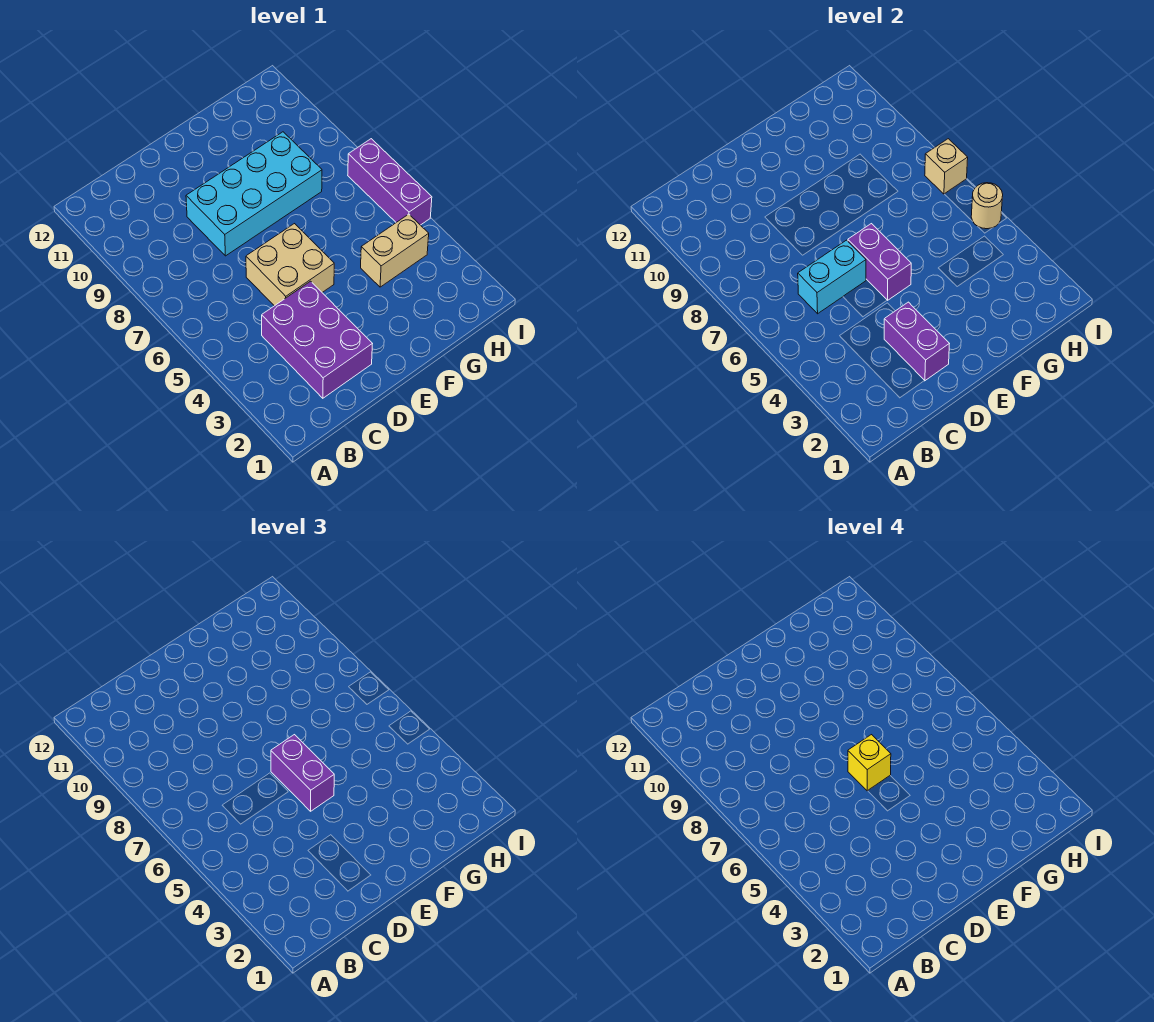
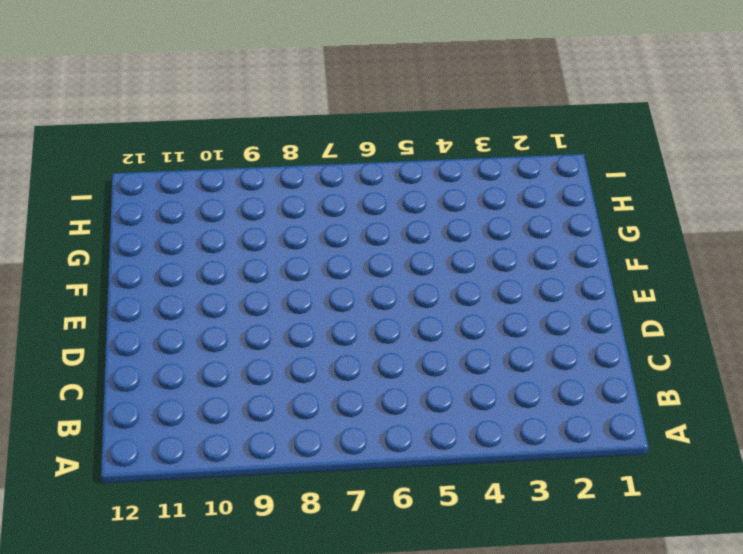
none -> purple 2x3 brick [262,281,372,398]
none -> tan 2x2 brick [246,224,334,306]
none -> cyan 2x4 brick [186,132,322,256]

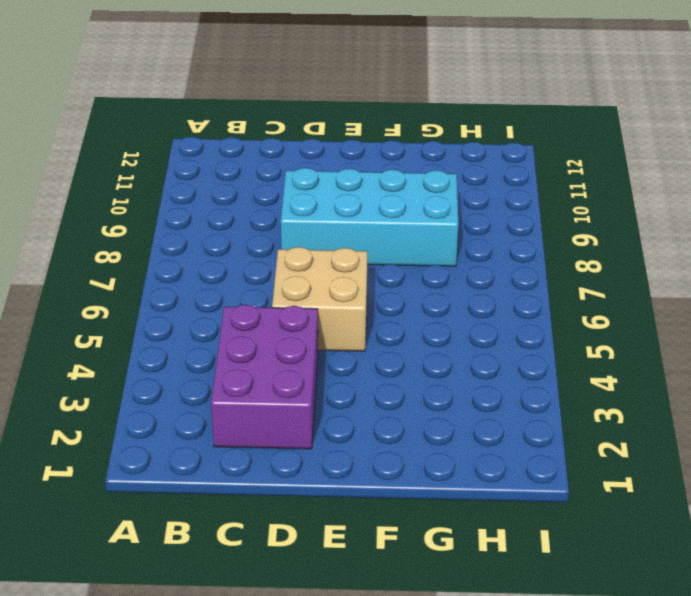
none -> tan 1x2 brick [361,214,429,287]
none -> purple 1x3 brick [348,139,432,225]
none -> cyan 1x2 brick [798,240,866,314]

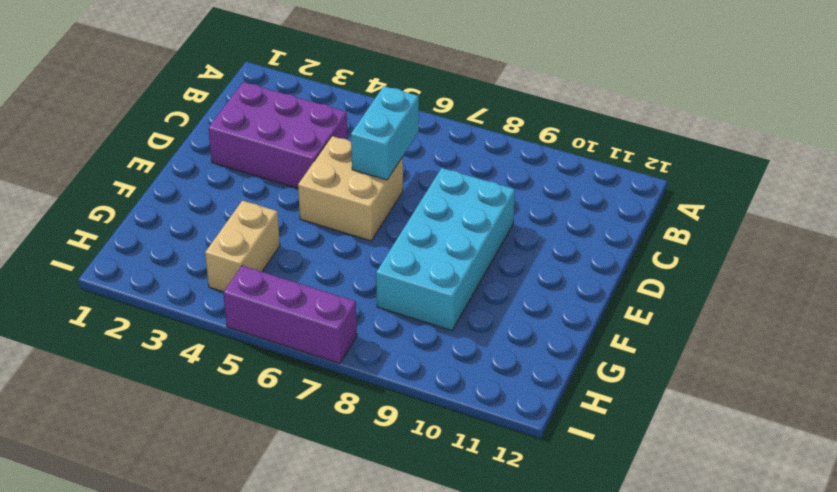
none -> purple 1x2 brick [884,302,949,381]
none -> purple 1x2 brick [848,224,911,300]
none -> tan 1x1 round brick [971,183,1003,229]

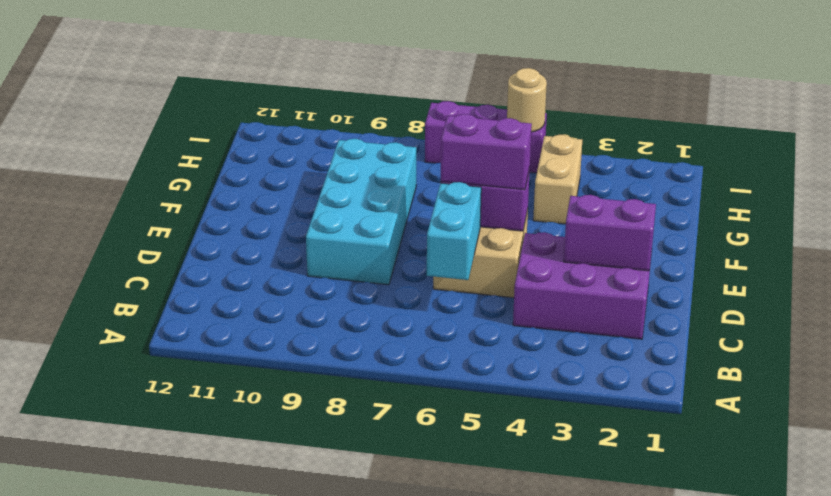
none -> tan 1x1 brick [925,139,968,194]
none -> yellow 1x1 brick [848,735,891,791]

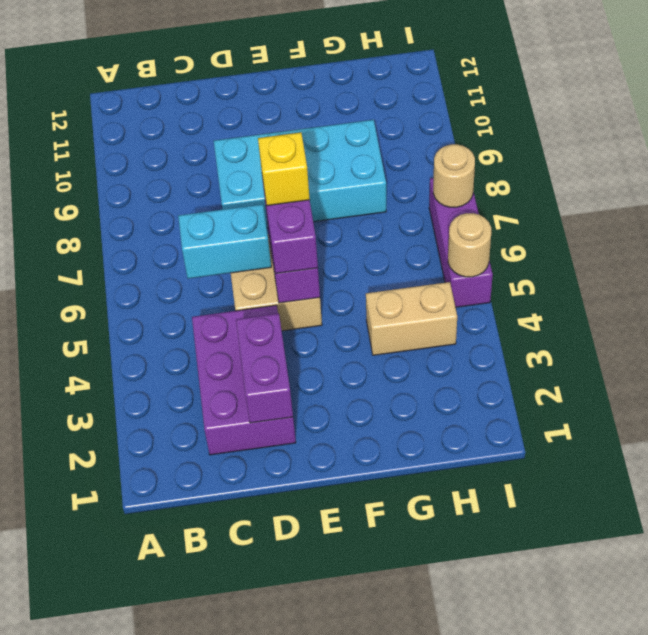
tan 1x1 round brick [433,144,475,207] -> tan 1x1 brick [925,139,968,194]

